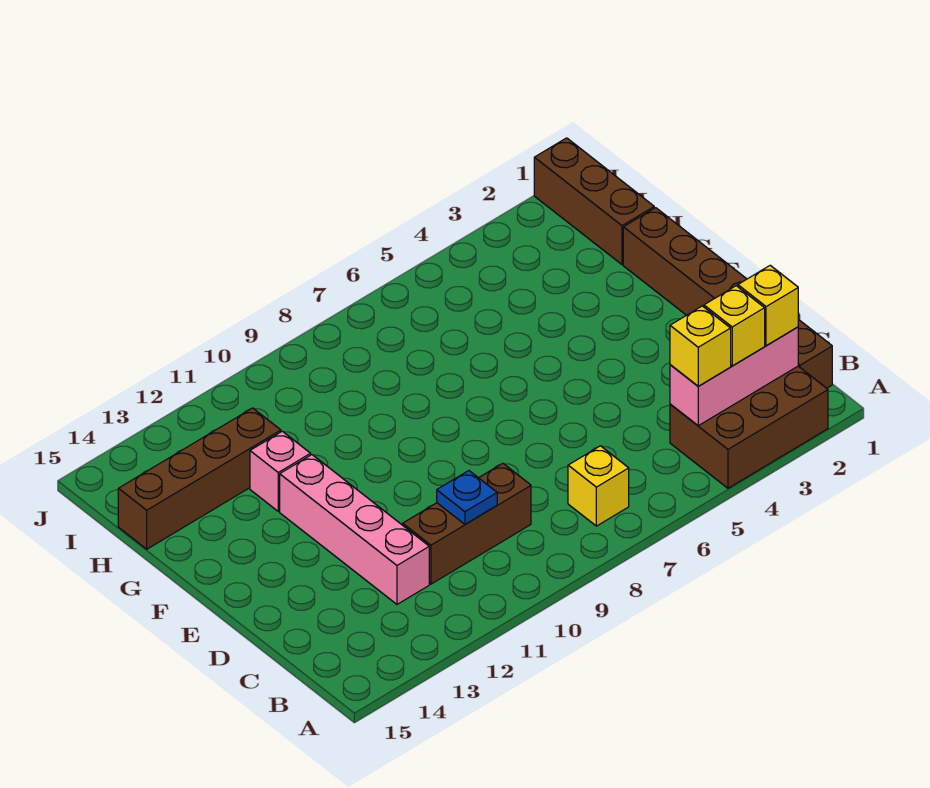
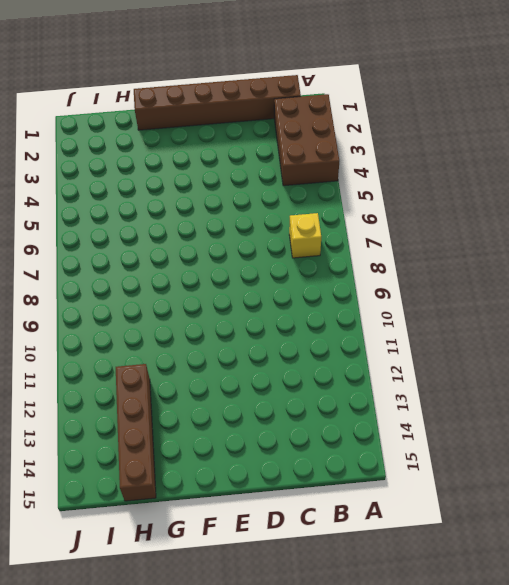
none -> brown 1x3 brick [403,463,531,584]
none -> pink 1x4 brick [280,455,429,604]
none -> pink 1x1 brick [250,431,311,511]

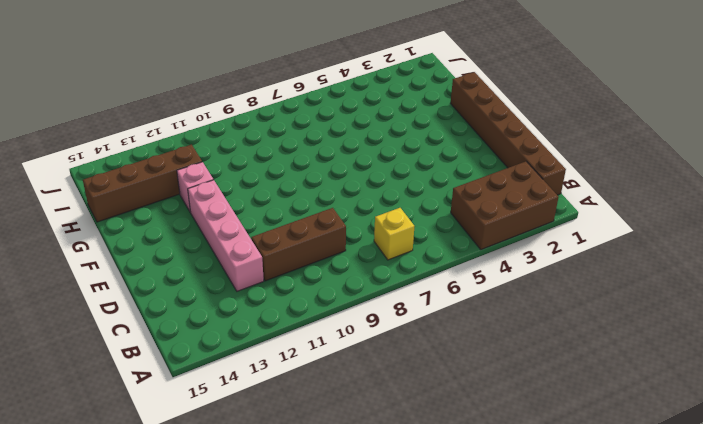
none -> brown 1x3 brick [534,138,654,265]
none -> pink 1x3 brick [670,327,798,426]
none -> blue 1x1 plate [437,471,497,524]

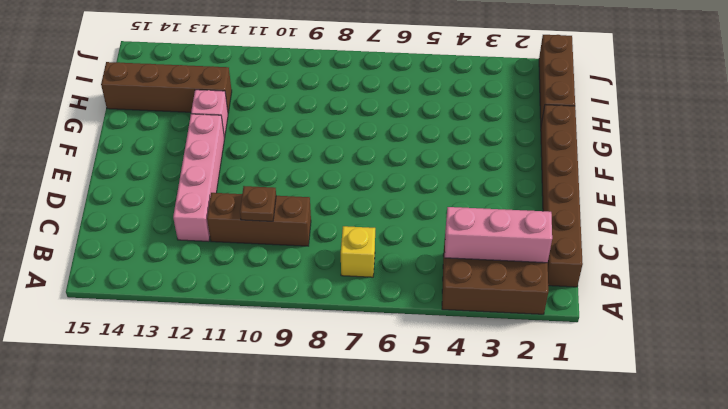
brown 1x1 plate [240,186,276,221] -> blue 1x1 plate [437,471,497,524]
none -> yellow 1x1 brick [738,265,798,346]
none -> yellow 1x1 brick [704,286,765,366]
none -> yellow 1x1 brick [670,306,731,386]

